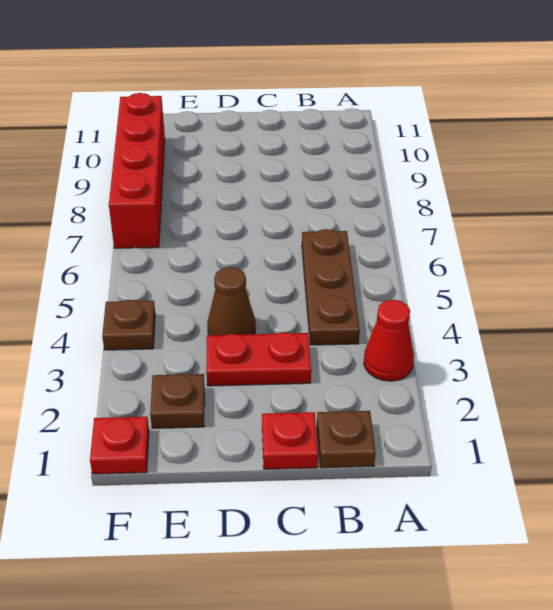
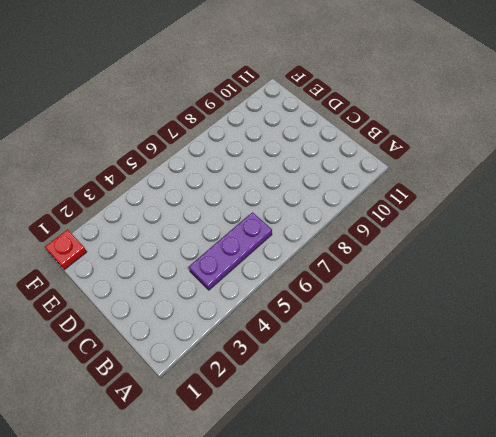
purple 1x3 plate [189,212,272,290] -> brown 1x3 plate [302,229,360,345]
none -> red 1x1 cone [364,300,414,381]
none -> brown 1x1 plate [317,411,376,468]

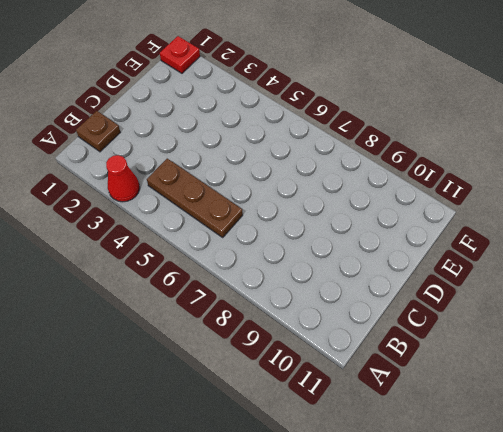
none -> red 1x1 plate [262,412,318,469]
none -> red 1x2 plate [206,332,311,386]

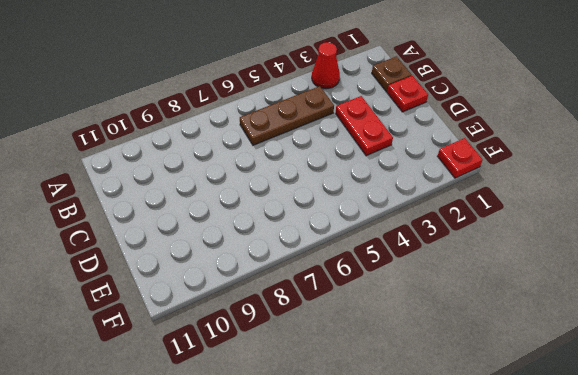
none -> brown 1x1 cone [207,267,256,335]
none -> brown 1x1 plate [150,374,205,428]

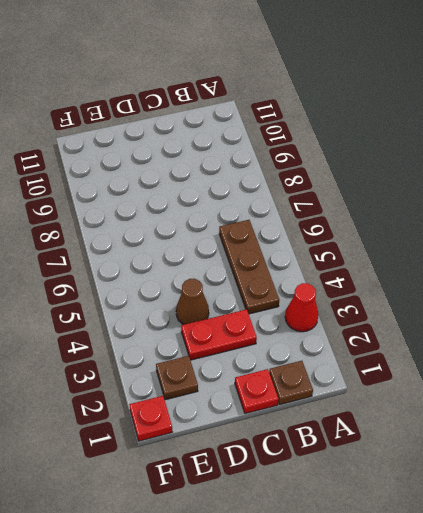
none -> brown 1x1 plate [102,300,155,350]
none -> red 1x4 brick [109,93,165,248]

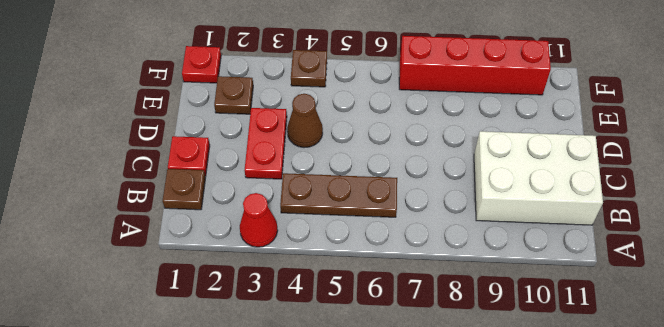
white 2x3 brick [474,131,603,225] -> none

